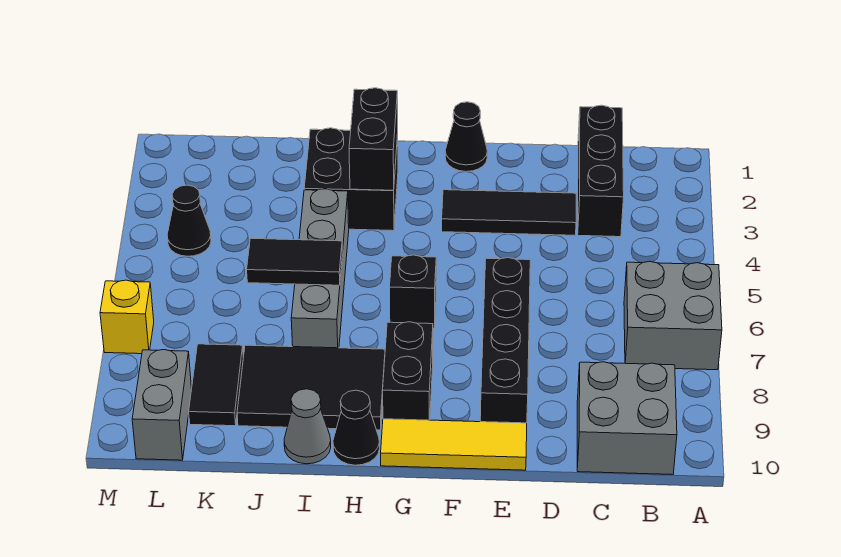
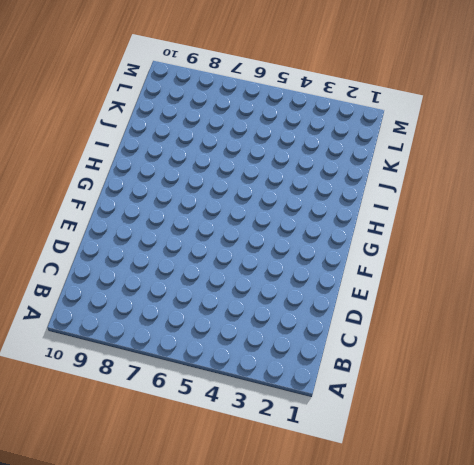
none -> grey 2x2 brick [624,261,722,370]
none -> grey 2x2 brick [577,362,677,475]
none -> black 1x3 brick [578,105,624,237]

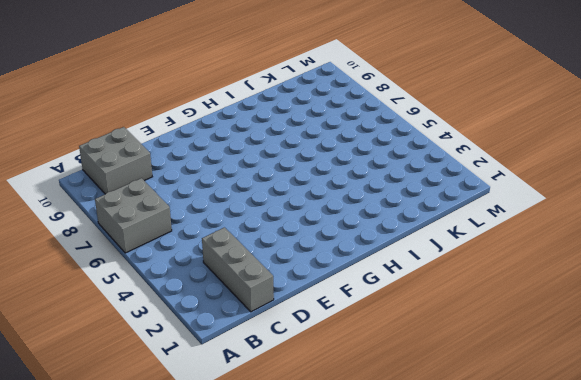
grey 1x3 brick [202,227,274,312] -> black 1x3 brick [578,105,624,237]
none -> black 1x3 tile [442,190,576,235]
none -> black 1x4 brick [480,258,530,423]
none -> yellow 1x3 tile [381,419,527,470]

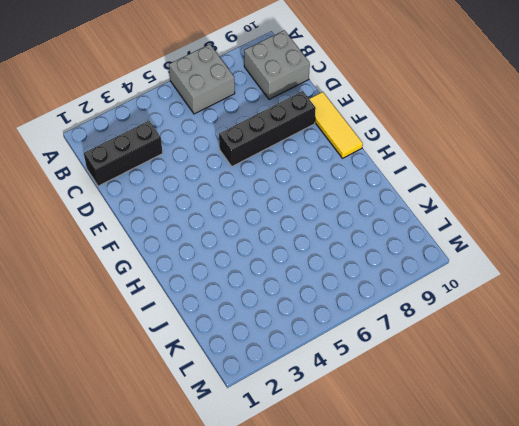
none -> black 1x3 tile [442,190,576,235]
none -> black 1x1 cone [445,102,487,172]
none -> black 1x1 brick [390,255,436,328]

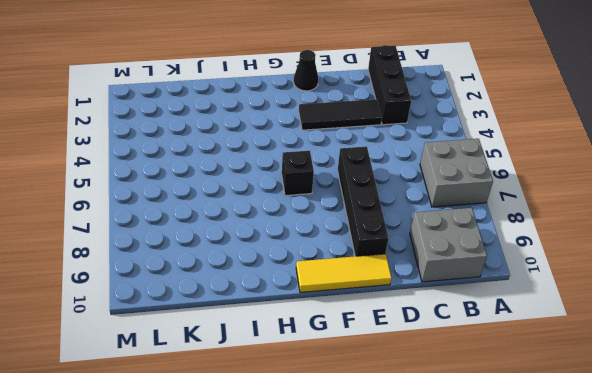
none -> black 1x2 brick [383,322,433,420]
none -> black 2x2 brick [304,128,398,231]
none -> black 2x3 tile [237,345,385,430]

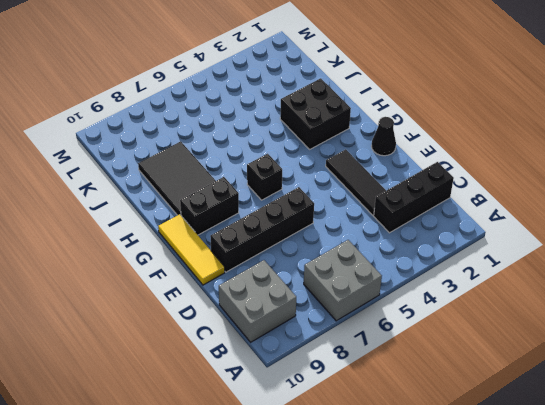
none -> black 1x1 cone [333,390,380,465]
none -> grey 1x4 brick [291,189,349,348]
none -> grey 1x1 cone [284,389,331,464]

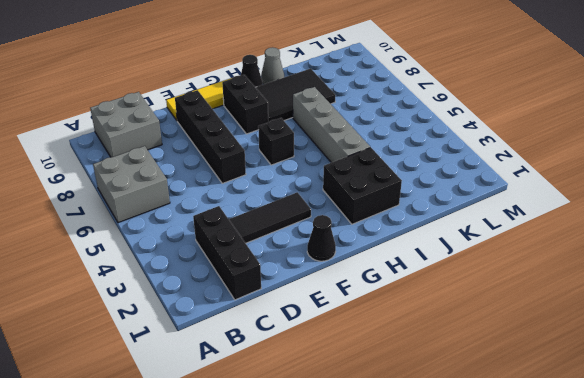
none -> black 1x2 tile [189,344,243,426]
none -> black 1x1 cone [167,185,211,256]
none -> grey 1x2 brick [132,350,191,460]

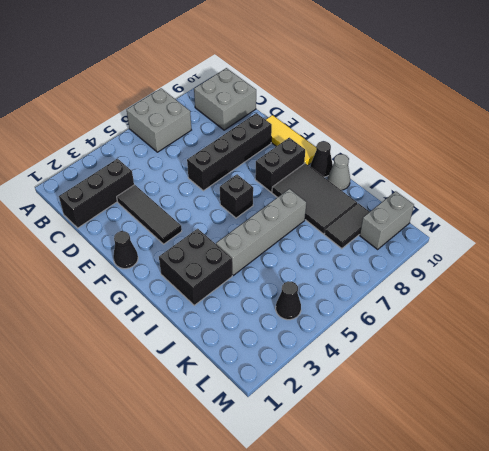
none -> yellow 1x1 brick [100,280,154,354]
none -> black 1x2 brick [349,88,398,190]
none -> black 1x2 tile [247,238,342,285]

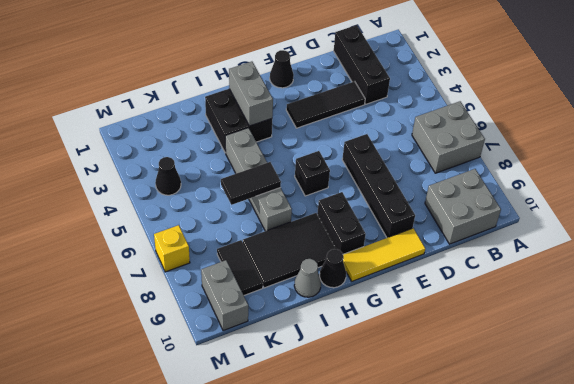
grey 1x2 brick [229,62,273,126] -> black 1x2 brick [349,88,398,190]

